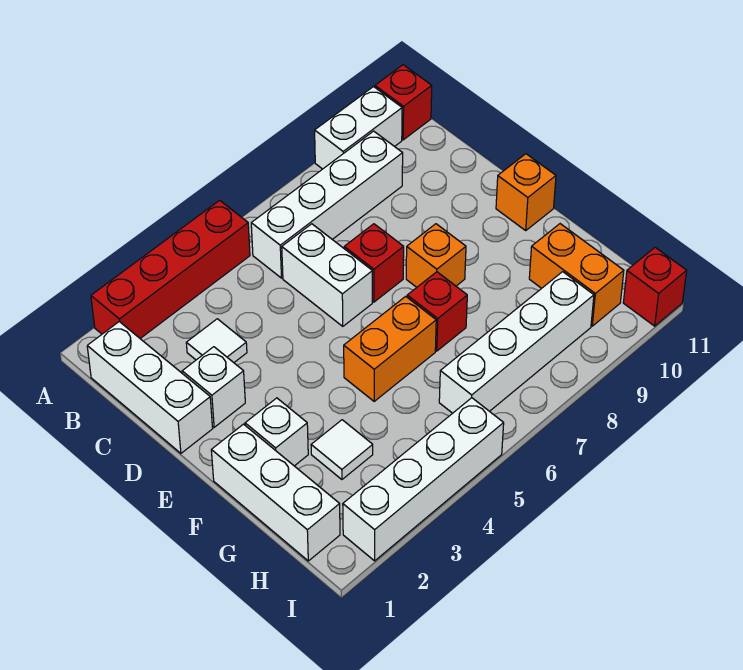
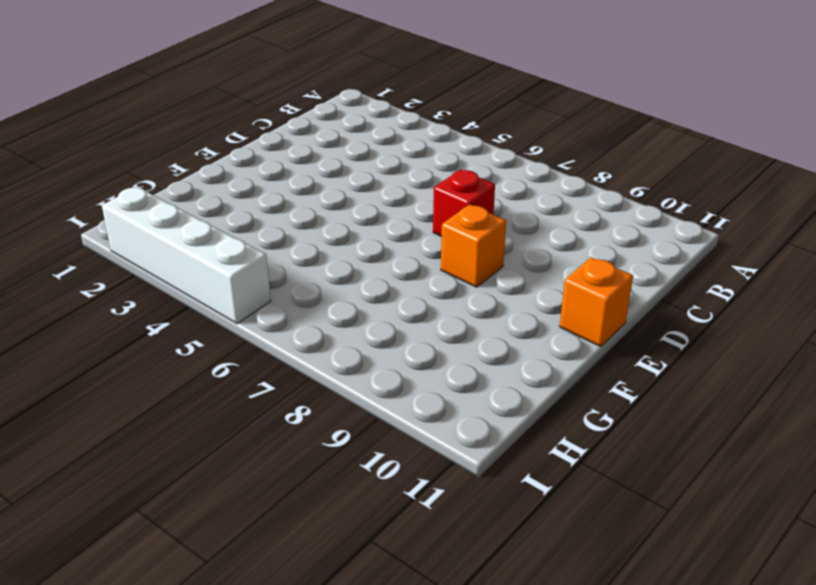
none -> red 1x4 brick [91,200,250,338]
none -> white 1x2 brick [315,87,402,169]
none -> red 1x1 brick [375,65,432,140]

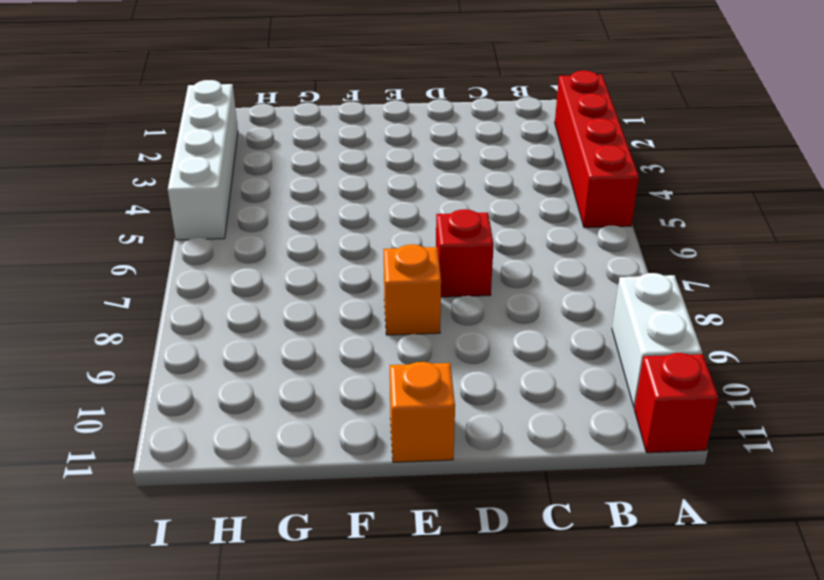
none -> white 1x3 brick [87,322,213,453]
none -> white 1x4 brick [251,131,403,278]
none -> white 1x1 tile [186,319,247,363]

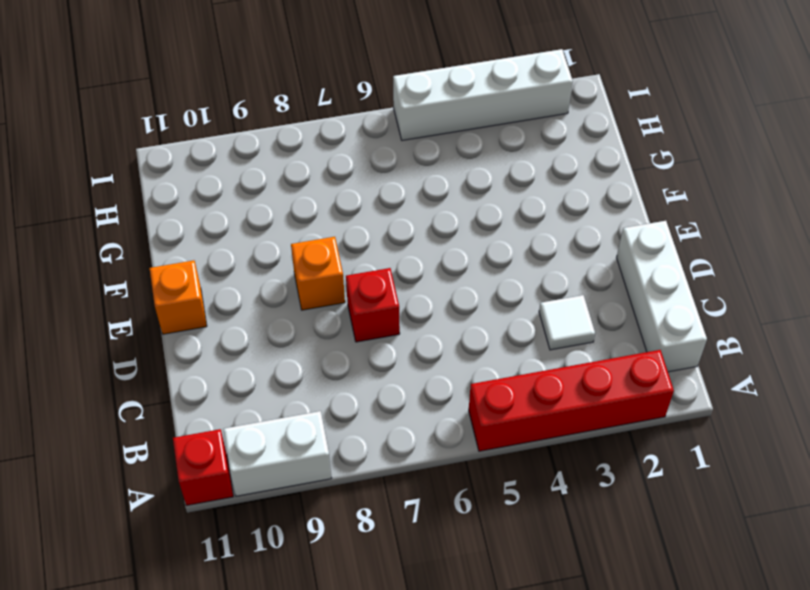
none -> white 1x4 brick [251,131,403,278]
none -> white 1x2 brick [282,224,372,326]
none -> white 1x1 brick [182,347,245,427]

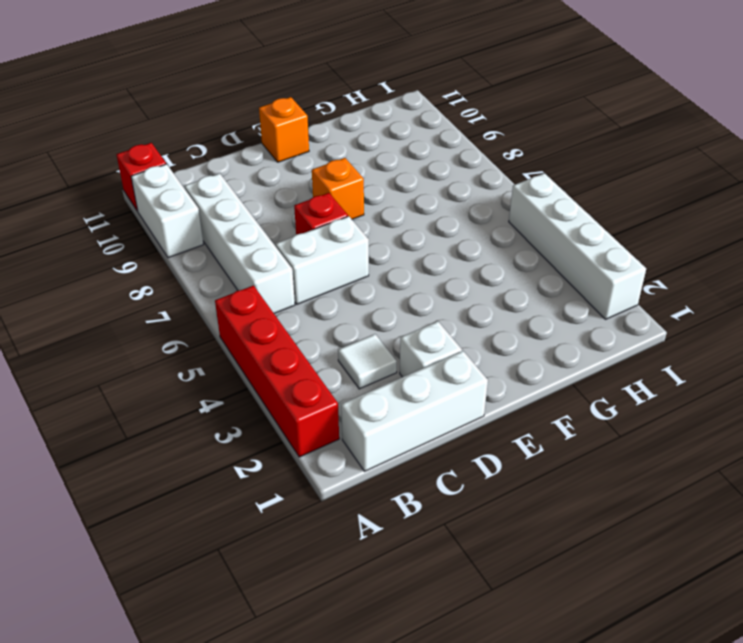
none -> white 1x3 brick [211,424,340,561]
none -> white 1x1 brick [245,398,308,466]
none -> orange 1x2 brick [344,296,436,401]

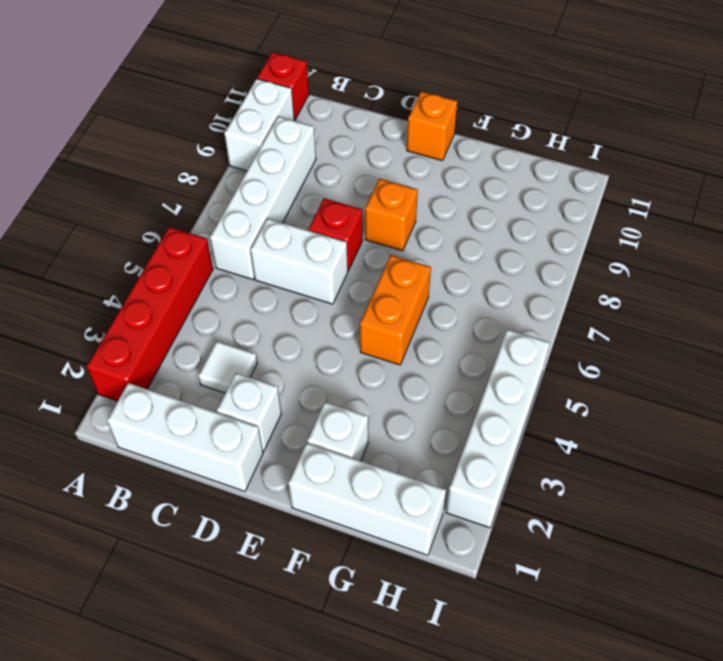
none -> red 1x1 brick [407,272,467,351]
none -> white 1x1 tile [311,420,373,479]
none -> orange 1x2 brick [529,224,624,326]

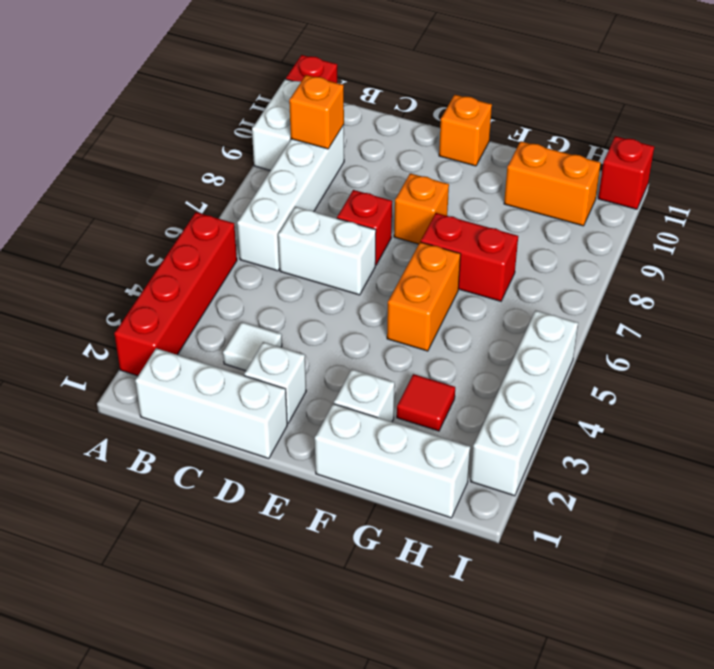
orange 1x1 brick [289,75,344,149] -> none
red 1x2 brick [421,213,518,301] -> red 1x1 brick [407,272,467,351]
red 1x1 tile [397,374,455,431] -> white 1x1 tile [311,420,373,479]
none -> white 1x4 brick [439,272,594,413]

